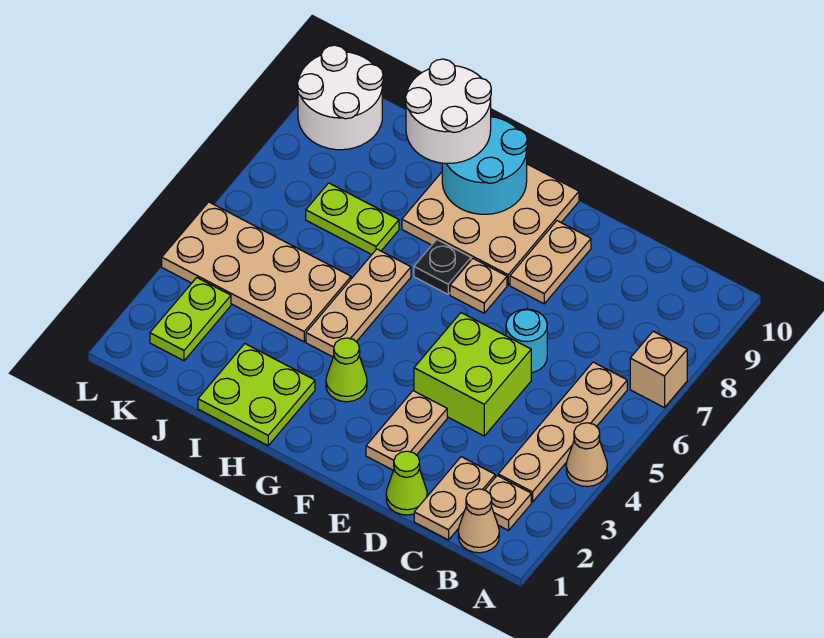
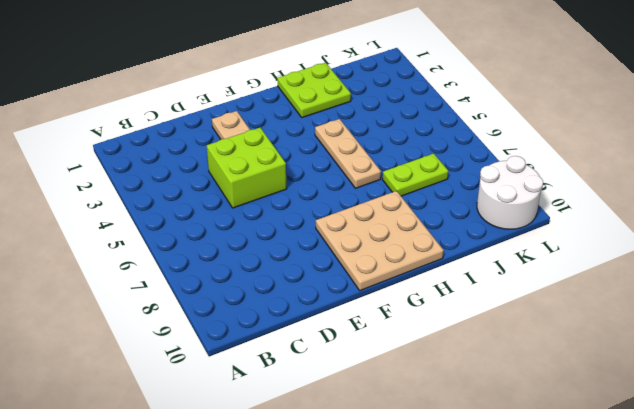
none -> tan 1x1 cone [566,423,607,487]
none -> tan 1x1 brick [630,331,687,408]
none -> tan 1x1 cone [458,489,499,553]

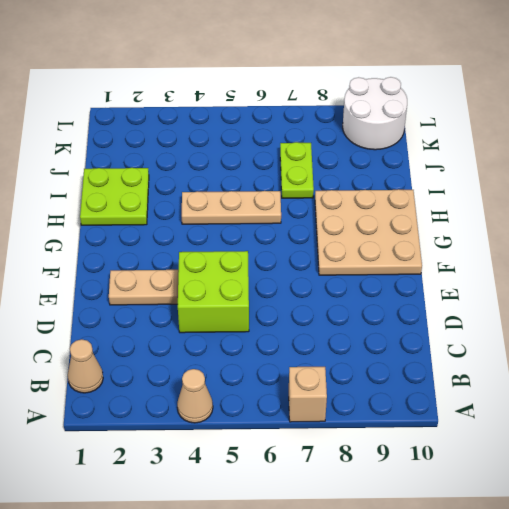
none -> tan 1x1 plate [485,476,531,530]
none -> tan 1x4 plate [498,362,627,502]
none -> tan 1x2 plate [414,457,495,540]

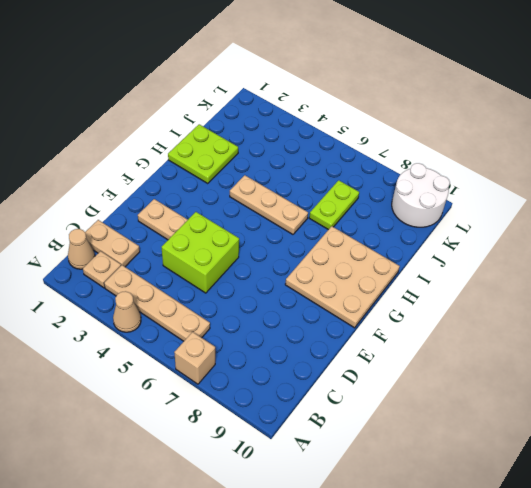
none -> lime 1x1 cone [386,451,427,515]
none -> cyan 1x1 round brick [506,309,547,373]
none -> tan 1x2 plate [510,221,591,304]

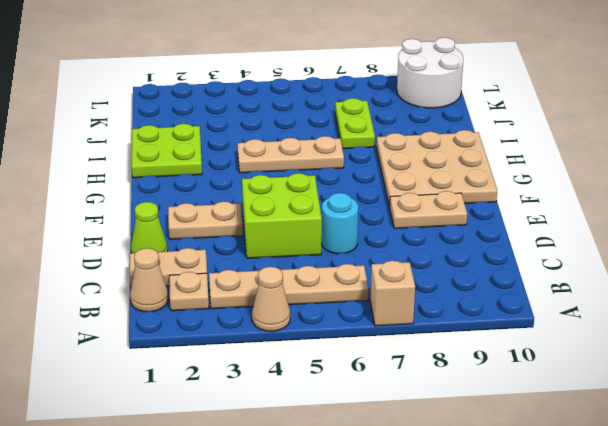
none -> tan 1x1 plate [450,259,507,313]
none -> lime 1x1 cone [326,338,367,402]
none -> black 1x1 plate [414,240,471,294]

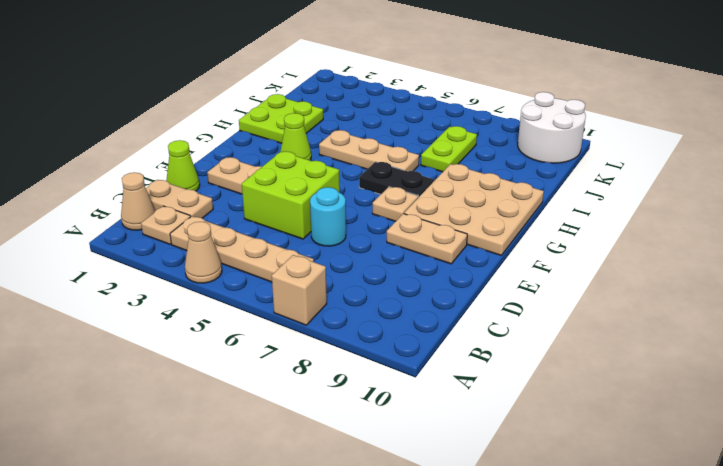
black 1x2 plate [359,162,434,198] -> black 1x1 plate [414,240,471,294]
none -> tan 2x4 plate [162,202,351,342]
none -> lime 1x2 plate [150,278,231,361]
none -> cyan 2x2 round brick [442,117,527,214]

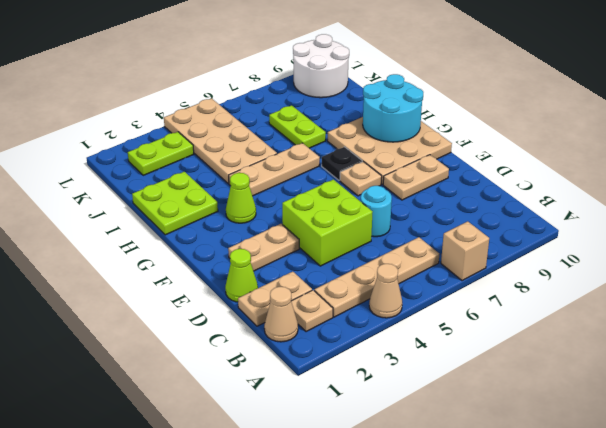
none -> white 2x2 round brick [405,59,491,163]

